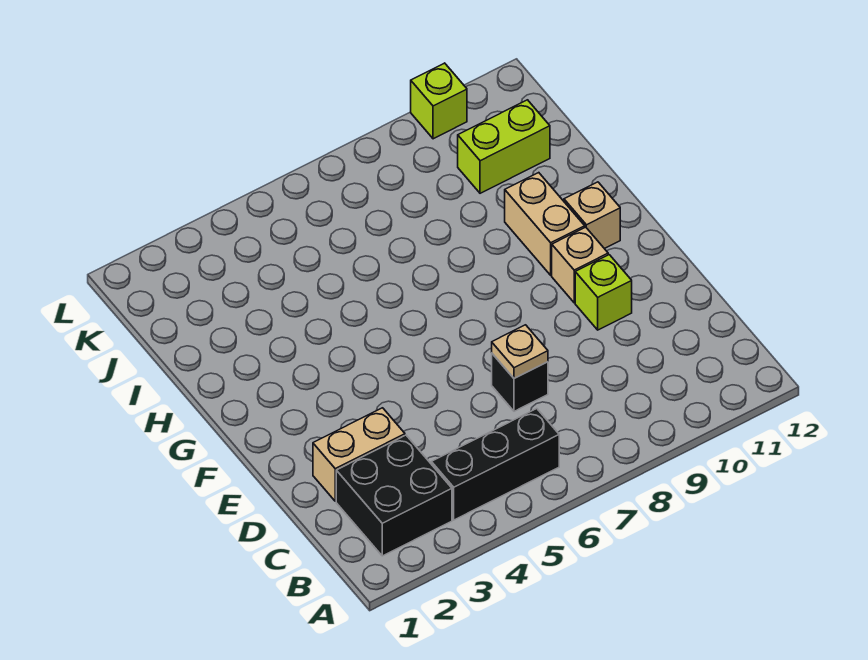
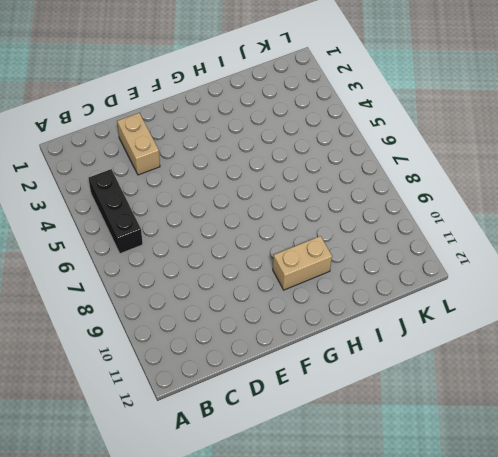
none -> black 2x2 brick [336,435,452,556]
none -> black 1x1 brick [492,354,548,411]

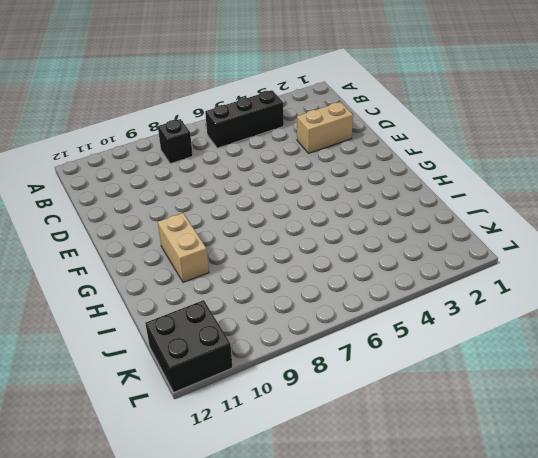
black 1x1 brick [158,119,193,164] -> black 1x1 brick moved to [492,354,548,411]
black 2x2 brick [145,300,233,392] -> black 2x2 brick moved to [336,435,452,556]
none -> lime 1x1 brick [575,255,632,330]
none -> tan 1x1 brick [552,227,608,303]

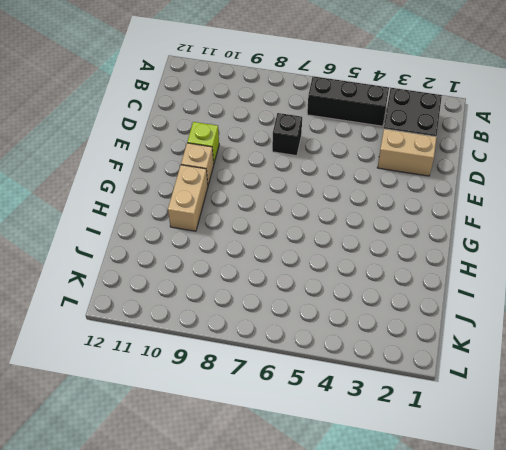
none -> tan 1x1 brick [564,182,620,249]
none -> lime 1x2 brick [458,100,550,193]

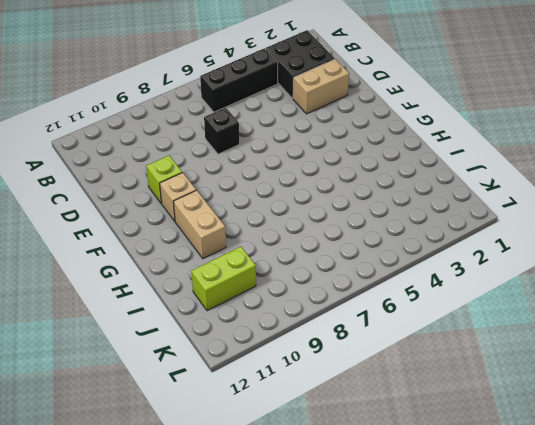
none -> tan 1x1 brick [564,182,620,249]
none -> lime 1x1 brick [411,63,467,139]

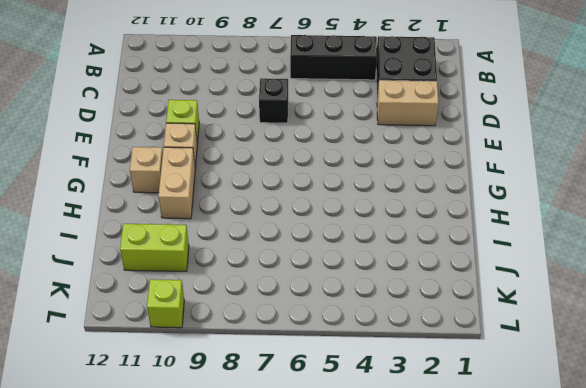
none -> tan 1x1 plate [492,325,548,378]

